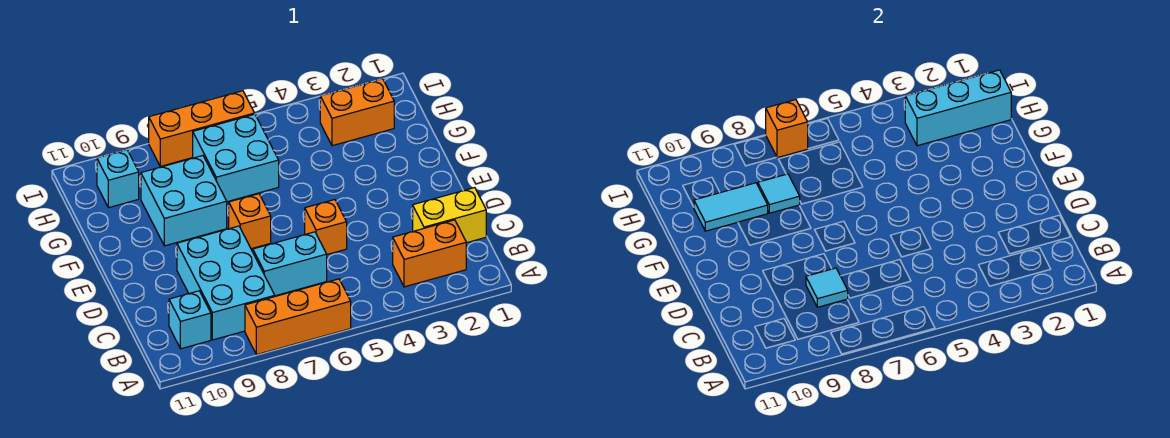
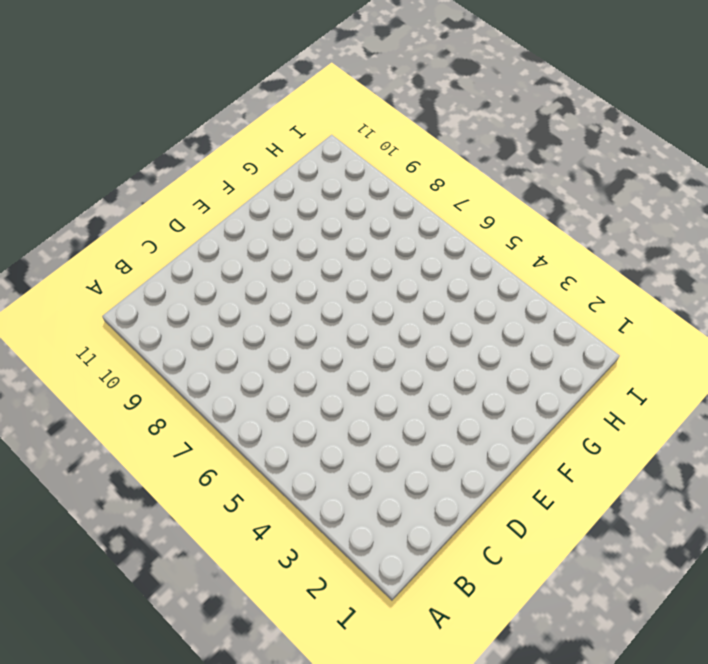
none -> orange 1x3 brick [245,279,351,355]
none -> orange 1x2 brick [393,220,466,287]
none -> cyan 2x3 brick [177,226,275,340]

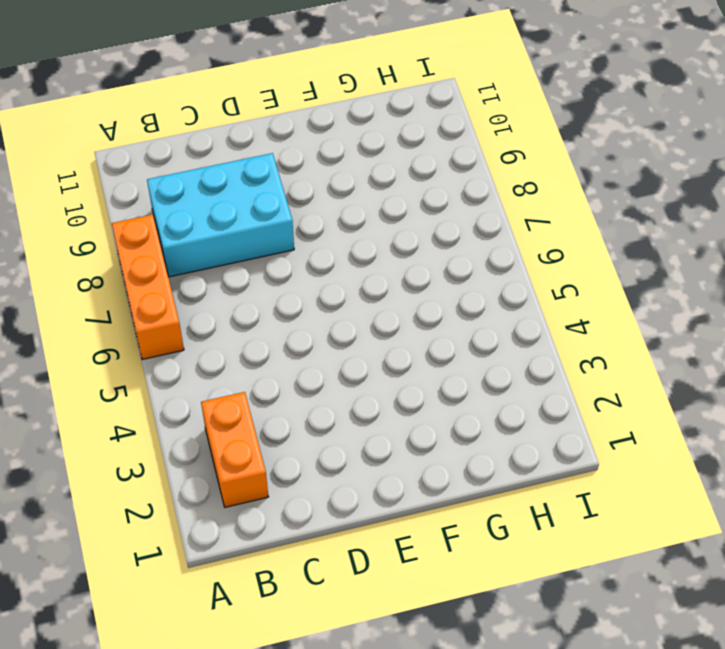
none -> cyan 1x1 brick [169,291,211,349]
none -> yellow 1x2 brick [413,188,486,243]
none -> cyan 1x2 brick [253,232,327,296]

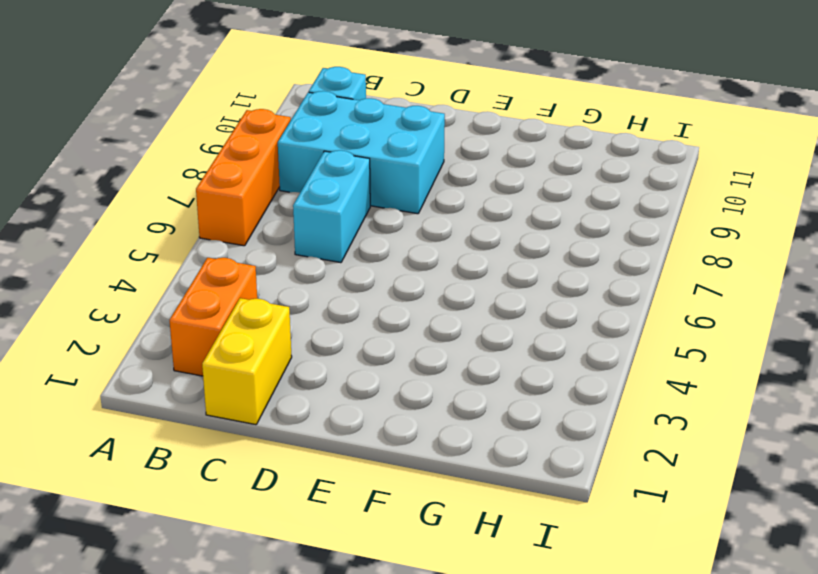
none -> orange 1x1 brick [305,200,347,254]
none -> orange 1x1 brick [229,194,271,249]
none -> cyan 2x2 brick [141,156,227,246]

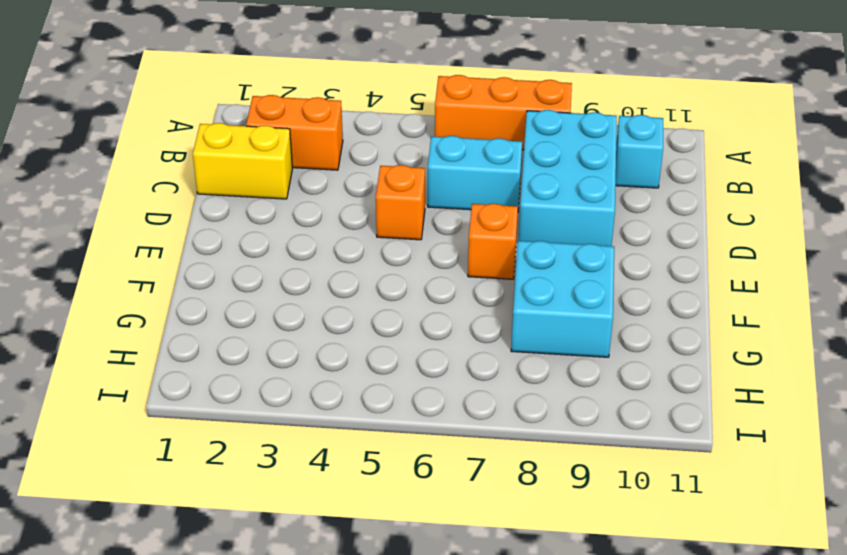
none -> cyan 2x2 brick [193,114,279,202]
none -> orange 1x2 brick [320,79,394,146]
none -> cyan 1x1 brick [97,150,139,208]

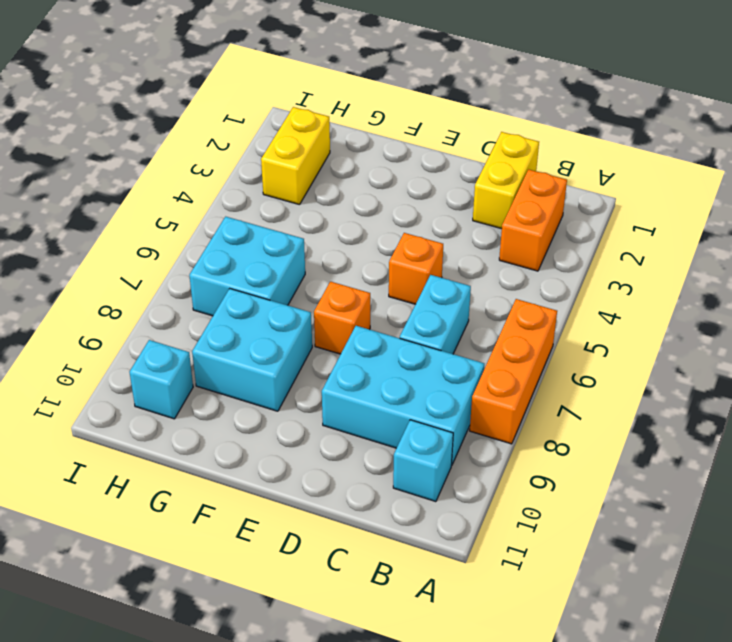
yellow 1x2 brick [261,107,330,205] -> orange 1x2 brick [320,79,394,146]
none -> orange 1x3 brick [149,91,254,166]
none -> cyan 1x1 tile [806,268,848,307]
none -> cyan 1x1 tile [758,174,800,213]

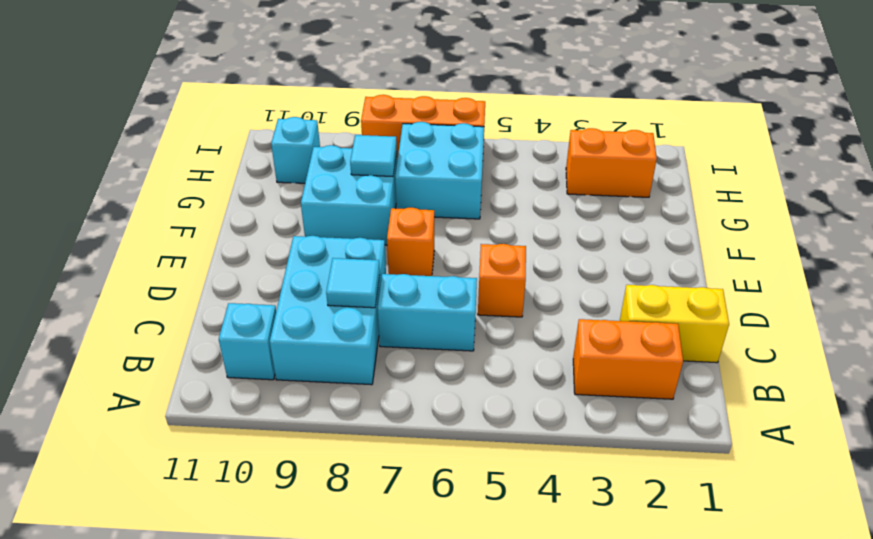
none -> orange 1x3 brick [245,279,351,355]
none -> cyan 1x2 tile [694,183,768,231]
none -> cyan 1x3 brick [905,70,1011,146]

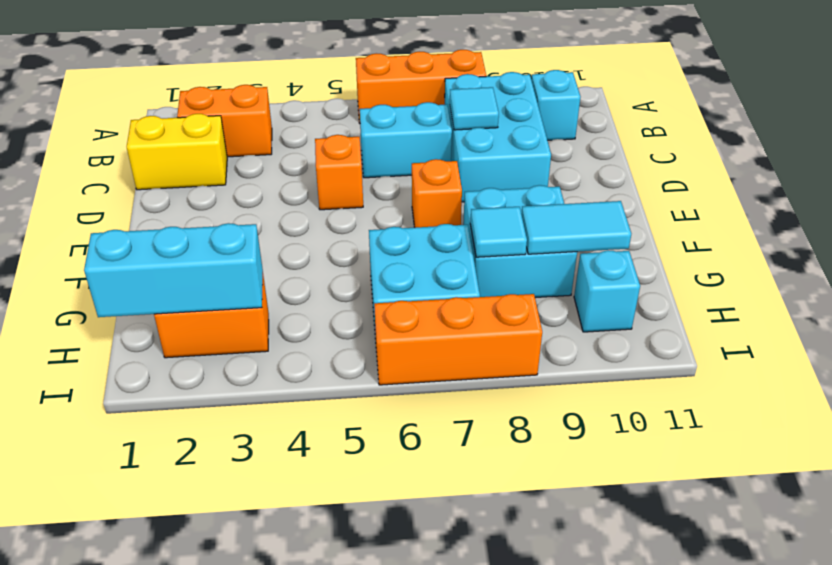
none -> orange 1x1 brick [766,100,808,158]

